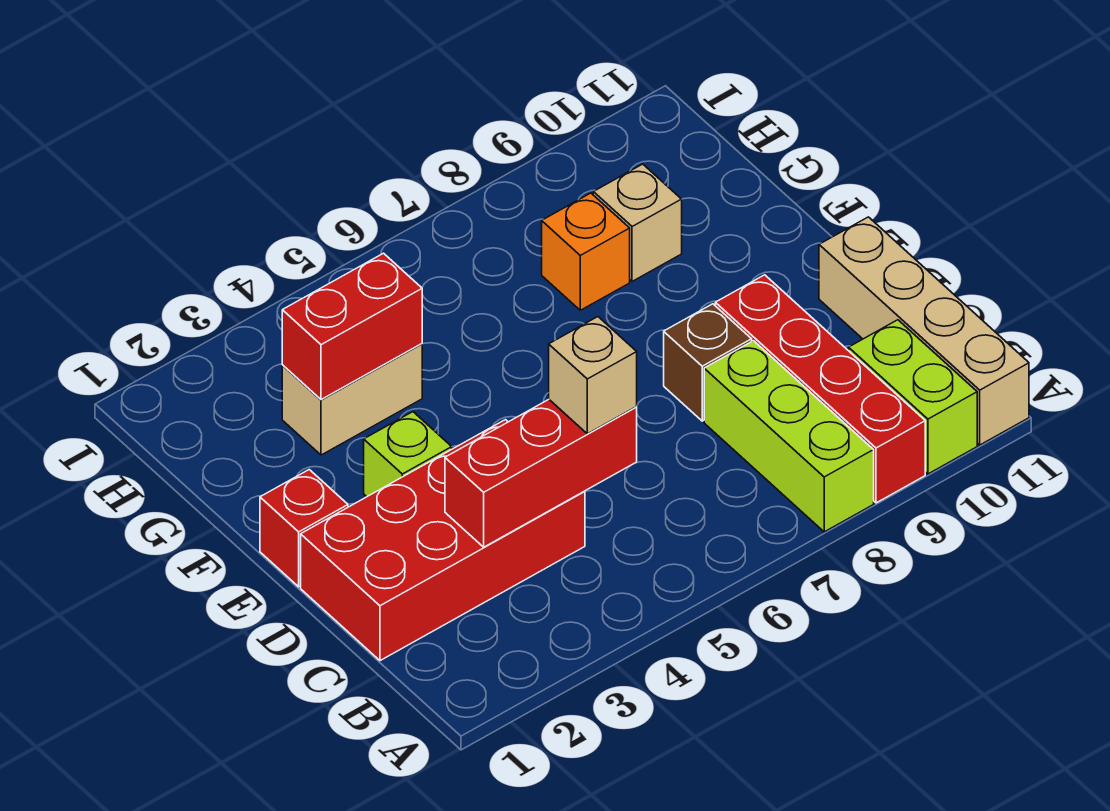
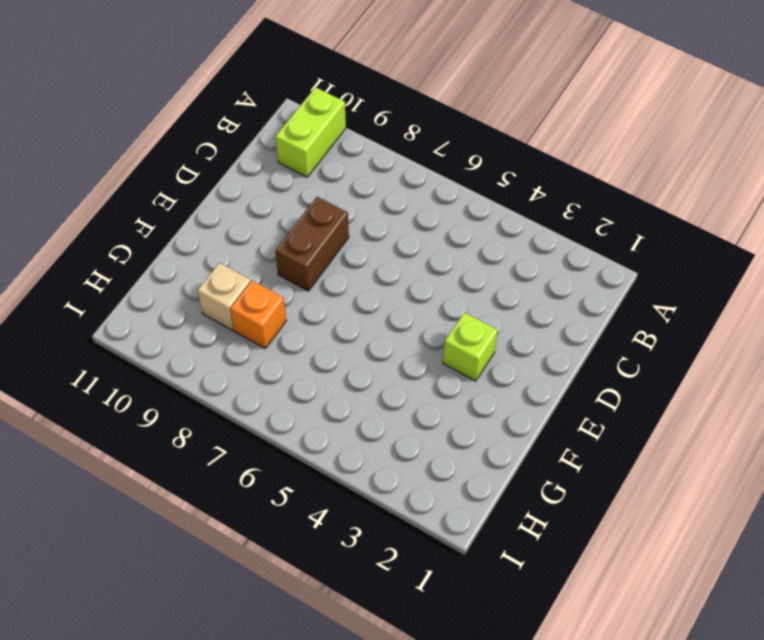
brown 1x2 brick [275,197,349,291] -> brown 1x1 brick [664,304,752,421]
none -> lime 1x3 brick [704,341,874,532]
none -> red 1x4 brick [715,275,925,503]
none -> tan 1x4 brick [819,217,1029,445]

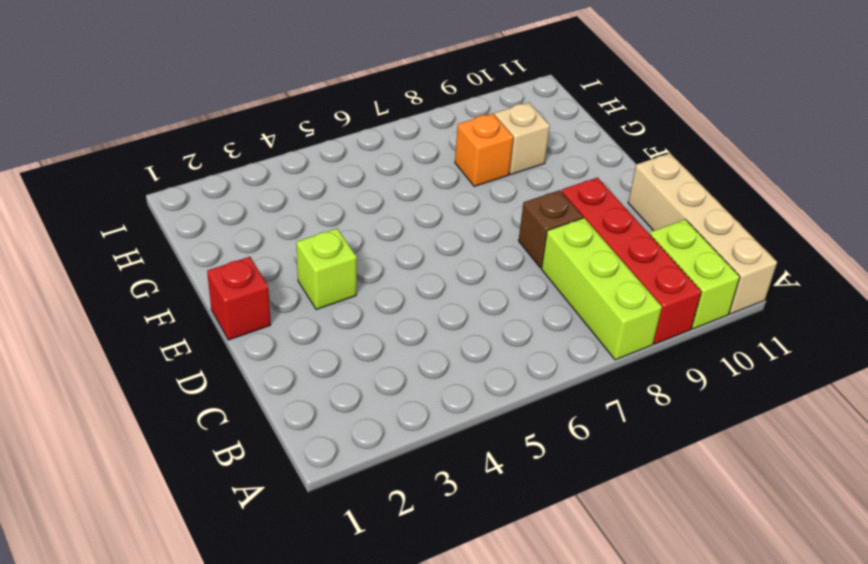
none -> red 2x4 brick [301,420,585,661]
none -> tan 1x2 brick [282,344,422,455]
none -> red 1x3 brick [445,400,637,547]

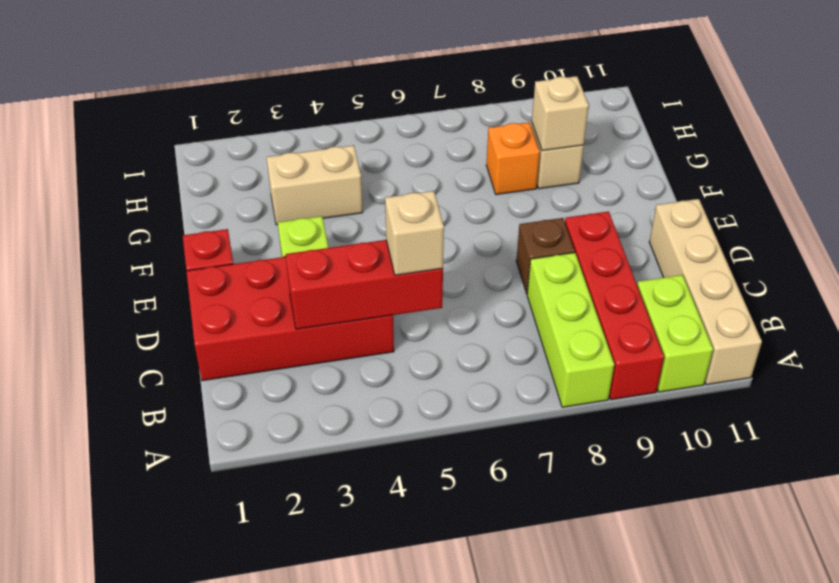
tan 1x1 brick [532,76,589,151] -> none
none -> red 1x2 brick [282,253,422,400]

